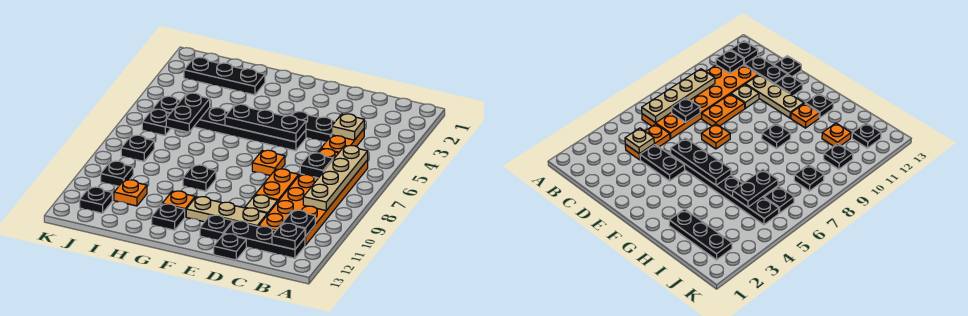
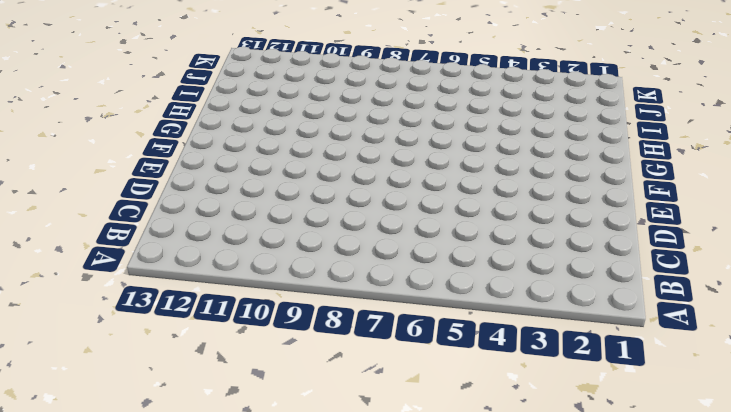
none -> orange 2x6 plate [259,149,368,245]
none -> black 1x3 plate [224,221,305,258]
none -> orange 1x2 plate [321,129,364,153]

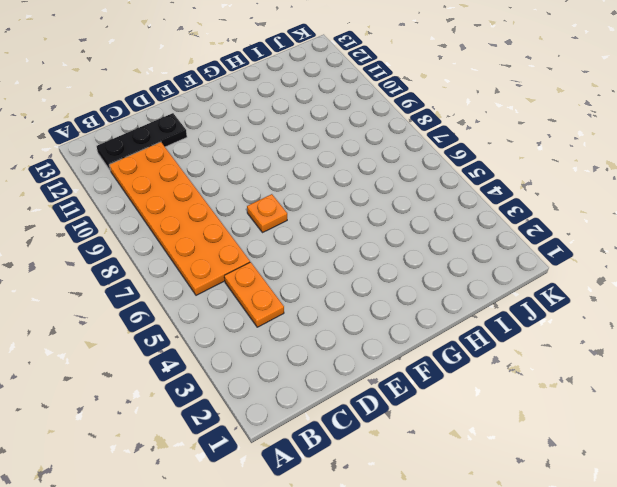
none -> black 1x2 plate [290,112,335,142]
none -> orange 1x2 plate [255,169,299,201]
none -> tan 1x1 plate [245,195,278,214]

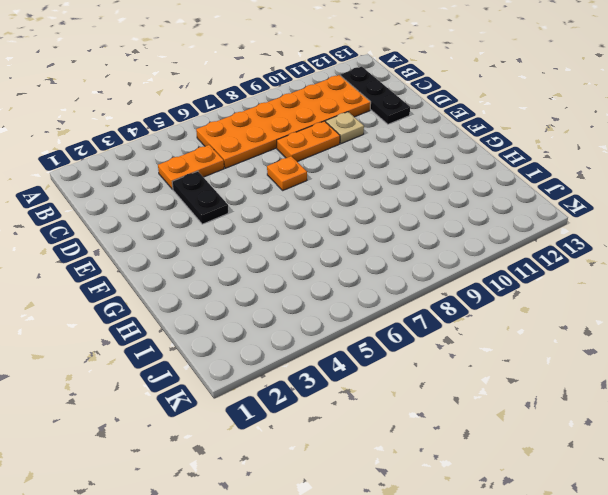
none -> tan 1x3 plate [186,197,267,227]
none -> black 1x1 plate [214,234,246,260]
none -> black 1x6 plate [153,96,306,151]

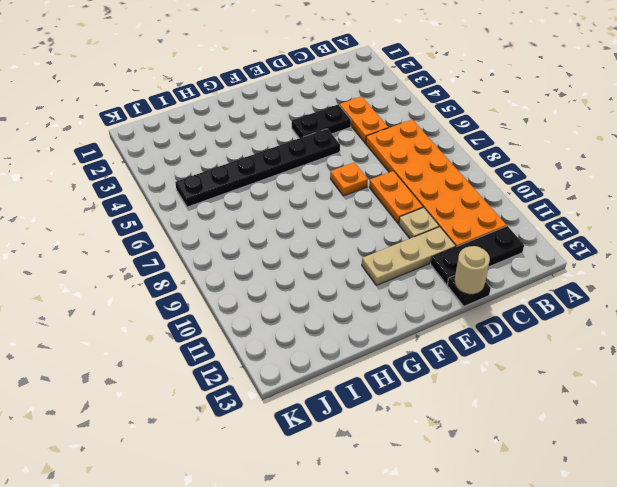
tan 1x1 round brick [455,246,490,294] -> none
none -> black 1x1 plate [200,215,233,240]
none -> black 1x1 plate [183,165,216,191]
none -> orange 1x1 plate [162,191,195,217]

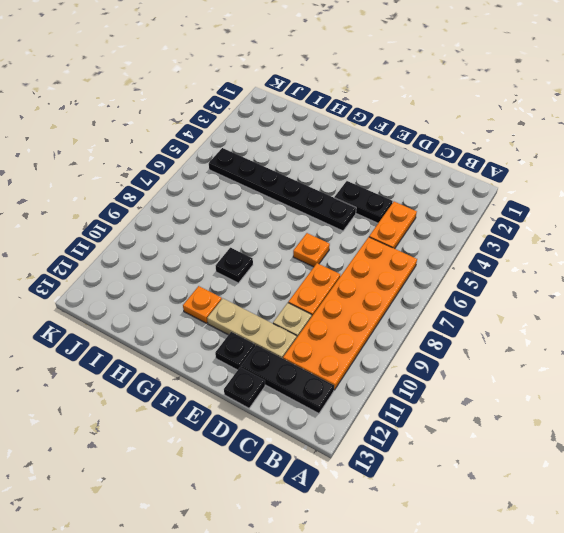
none -> black 1x1 plate [152,204,185,230]
none -> black 1x3 plate [184,57,265,95]
none -> orange 1x1 plate [114,180,147,206]

